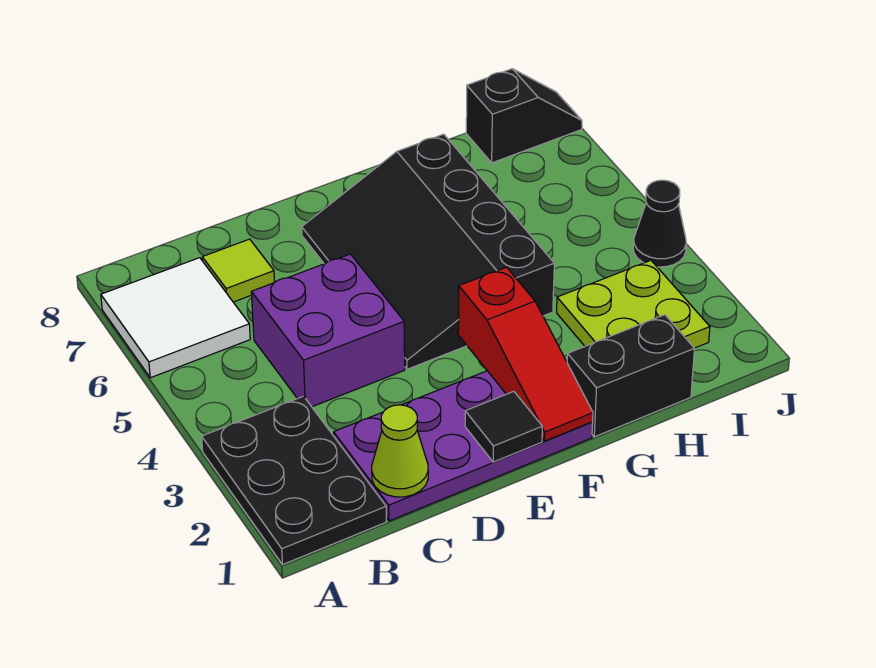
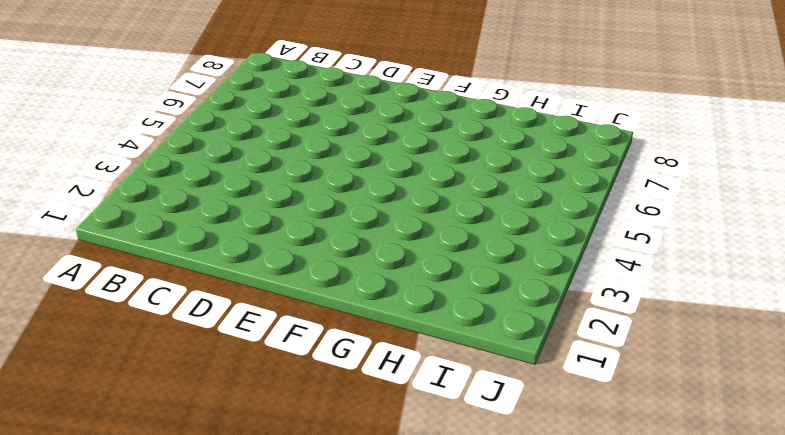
none -> black 2x3 plate [202,396,386,565]
none -> white 2x2 tile [101,258,250,378]
none -> purple 2x4 plate [334,371,593,521]

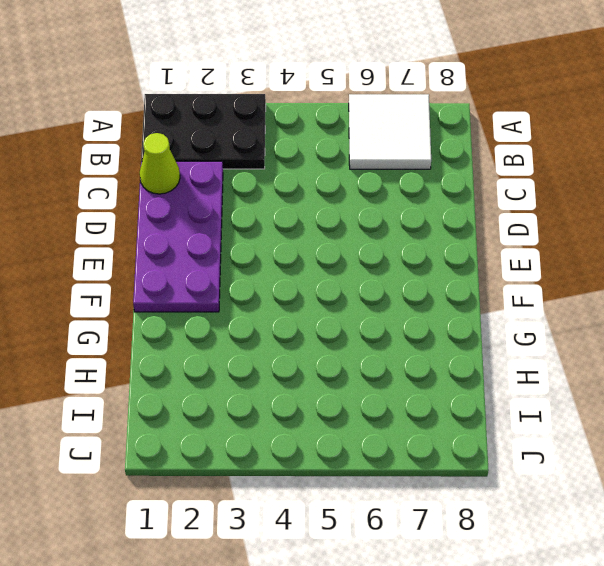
none -> purple 2x2 brick [251,254,405,407]
none -> lime 1x1 tile [202,239,275,302]
none -> black 3x4 slope [302,134,554,369]

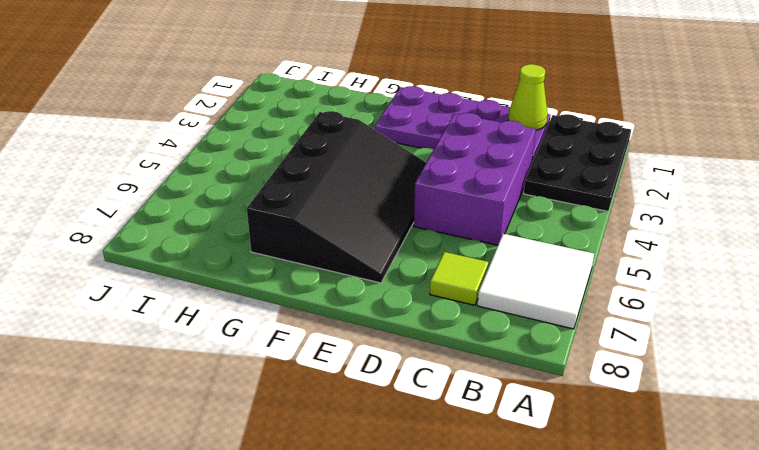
purple 2x3 brick [414,113,536,245] -> purple 2x2 brick [251,254,405,407]
none -> black 1x2 brick [567,315,695,437]
none -> lime 2x2 plate [557,260,710,348]
none -> black 1x2 slope [466,69,582,163]

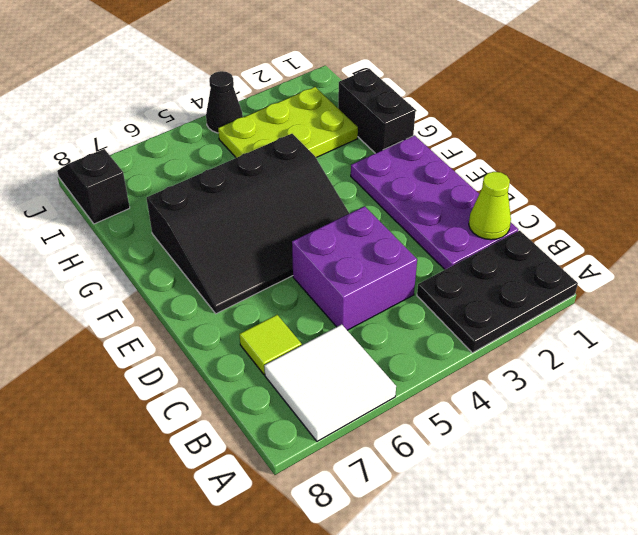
lime 2x3 plate [218,87,358,158] -> lime 2x2 plate [557,260,710,348]
none -> black 1x1 tile [465,391,542,462]
none -> red 1x3 slope [458,267,593,441]

